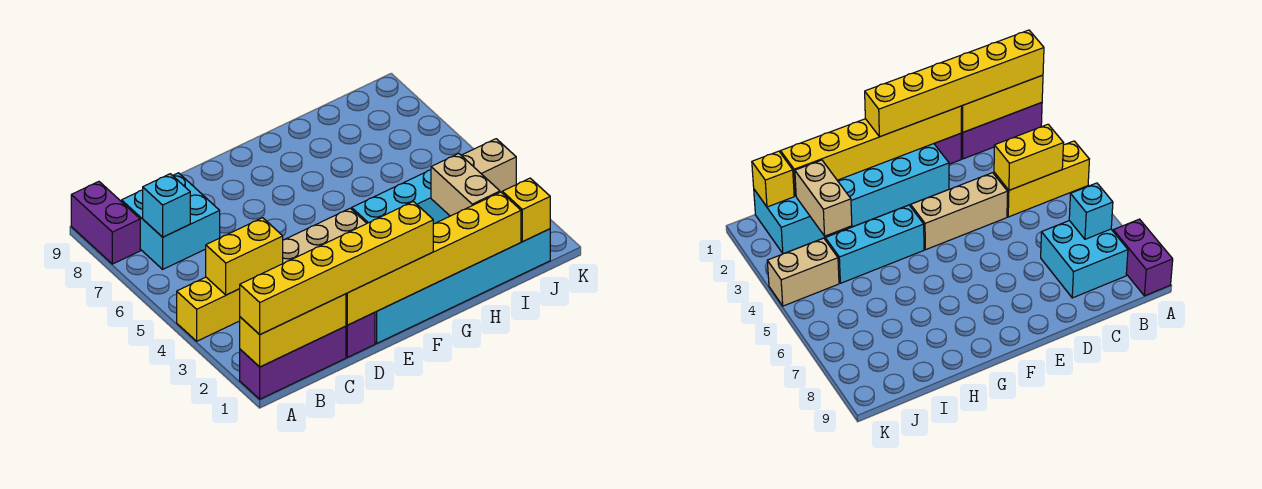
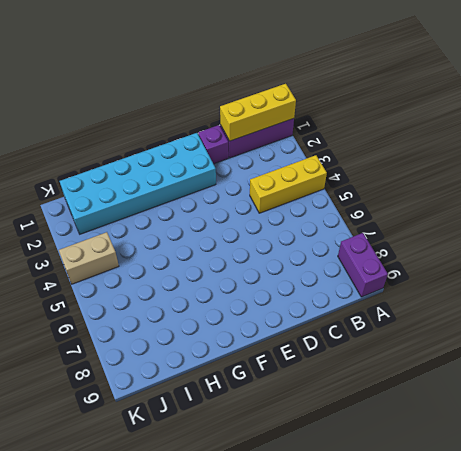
none -> cyan 2x2 brick [122,173,220,269]
none -> tan 1x3 brick [283,208,367,263]
none -> cyan 1x3 brick [352,170,450,224]

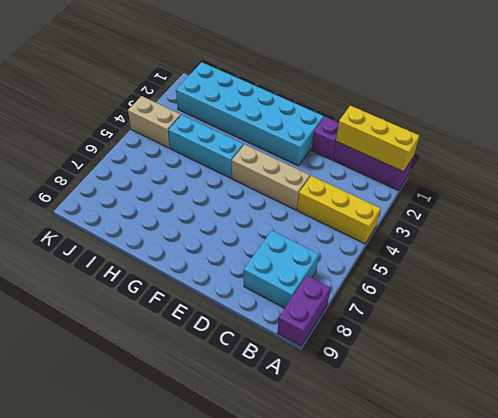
none -> yellow 1x2 brick [206,218,283,295]
none -> cyan 1x1 brick [143,174,190,237]
none -> yellow 1x6 brick [346,192,521,325]

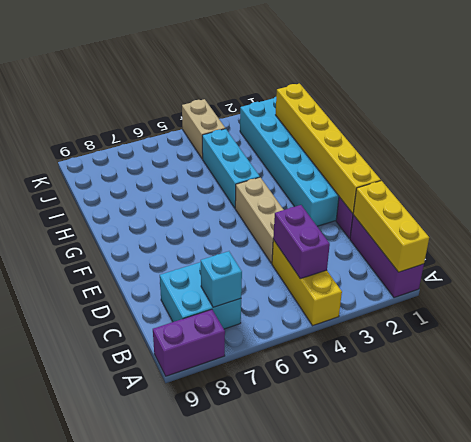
purple 1x2 brick [273,205,330,279] -> yellow 1x2 brick [206,218,283,295]
none -> tan 1x2 brick [431,154,500,216]
none -> yellow 1x1 brick [502,178,550,242]
none -> yellow 1x6 brick [240,202,433,335]

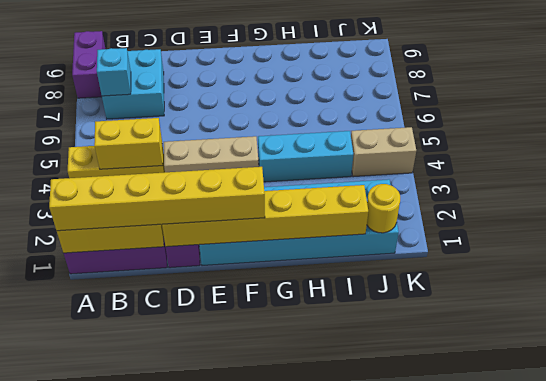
yellow 1x1 round brick [367,184,400,233] -> yellow 1x1 brick [502,178,550,242]
none -> tan 1x2 brick [431,154,500,216]

